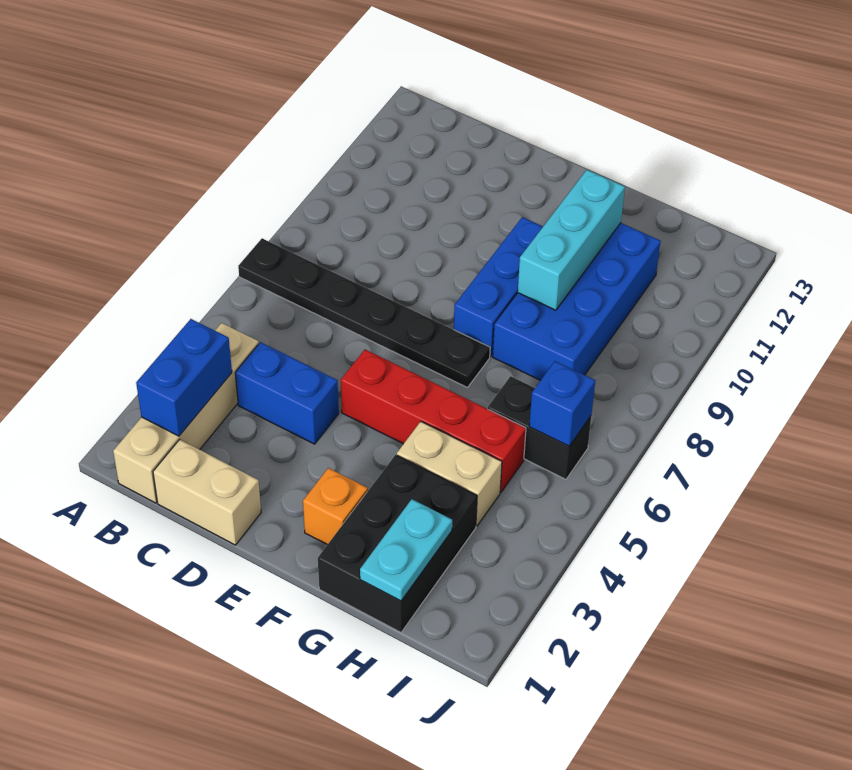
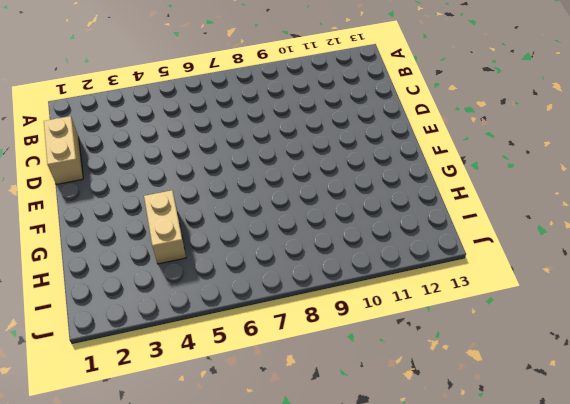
none -> black 1x6 plate [238,238,490,388]
none -> tan 1x4 brick [113,323,259,503]
none -> blue 1x2 brick [235,342,339,444]

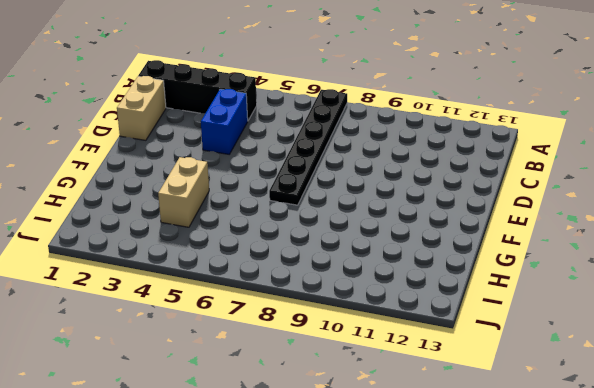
black 1x4 brick [138,60,257,120] -> tan 1x4 brick [113,323,259,503]
none -> red 1x4 brick [341,350,526,492]
none -> orange 1x1 brick [303,468,368,545]
none -> blue 1x3 brick [454,217,543,356]

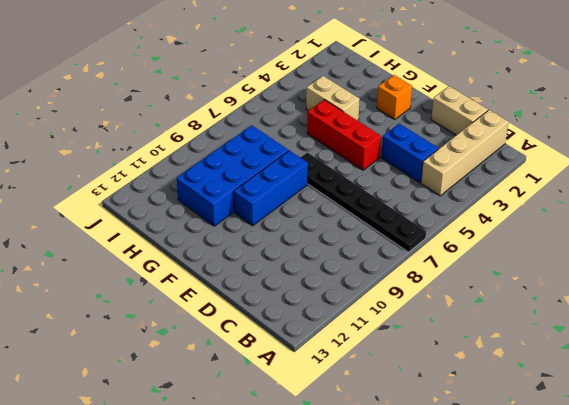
red 1x3 brick [307,100,381,170] -> red 1x4 brick [341,350,526,492]
none -> black 2x3 brick [318,455,477,632]
none -> black 1x2 brick [488,376,591,479]
none -> blue 1x2 brick [136,319,232,436]

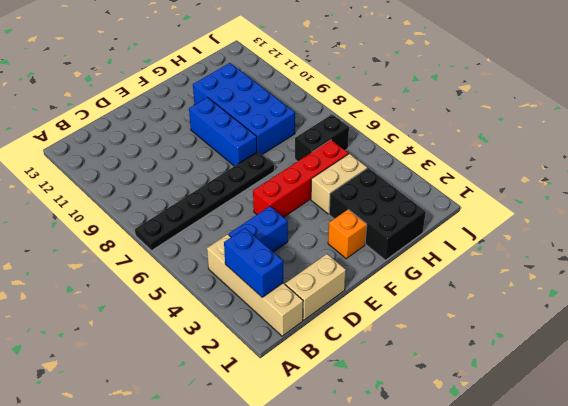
none -> cyan 1x3 brick [518,170,625,310]
none -> cyan 1x2 plate [360,499,452,601]
none -> blue 1x1 brick [529,361,595,446]

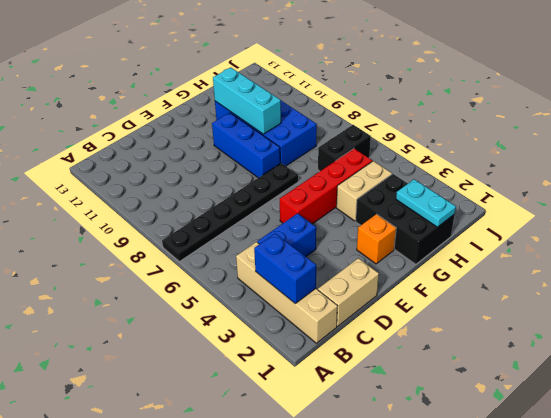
none -> blue 1x1 brick [529,361,595,446]

